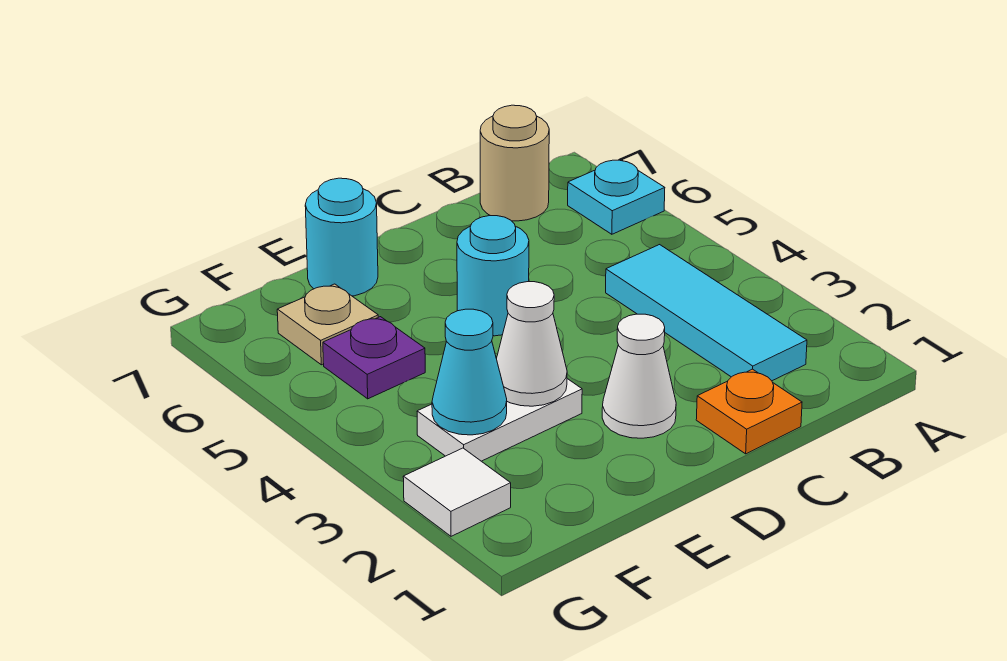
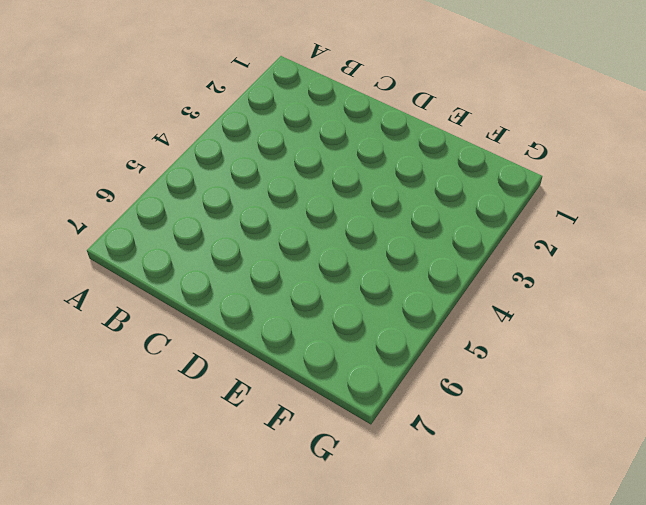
none -> cyan 1x1 plate [568,159,665,234]
none -> cyan 1x3 tile [606,245,807,381]
none -> tan 1x1 round brick [480,105,549,221]

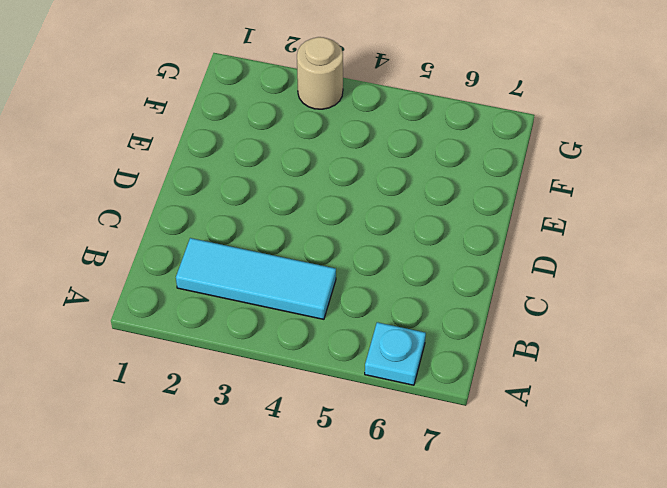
tan 1x1 round brick [297,37,343,109] -> tan 1x1 round brick moved to [480,105,549,221]
none -> orange 1x1 plate [696,369,802,454]
none -> white 1x1 cone [602,314,676,438]
none -> cyan 1x1 round brick [457,216,529,336]

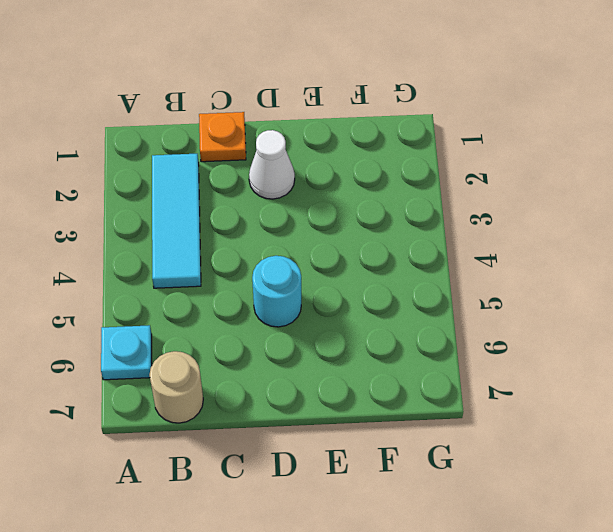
none -> white 1x2 plate [417,379,582,461]
none -> cyan 1x1 round brick [305,178,378,296]
none -> purple 1x1 plate [323,317,425,399]

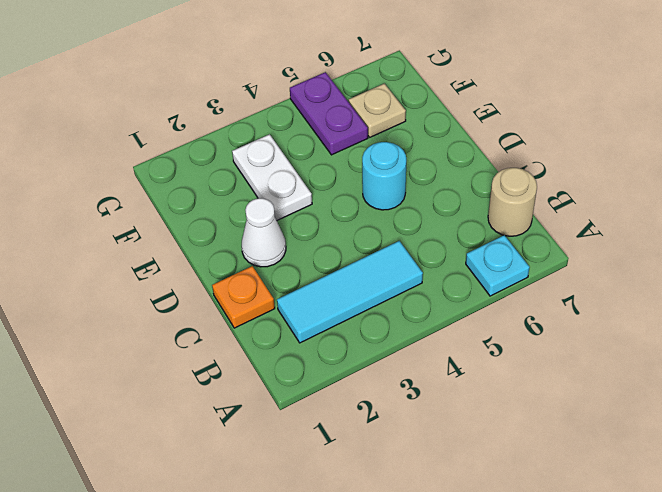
purple 1x2 plate [290,72,368,155] -> purple 1x1 plate [323,317,425,399]
none -> cyan 1x1 round brick [305,178,378,296]
none -> white 1x1 tile [403,448,511,536]
none -> white 1x1 cone [496,282,567,406]

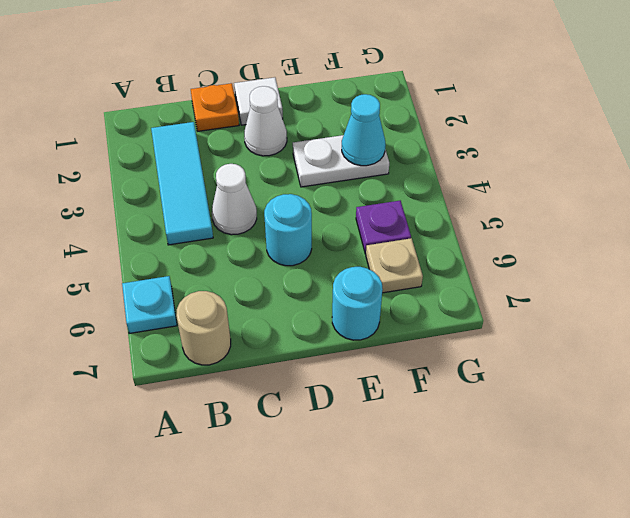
white 1x1 cone [212,164,257,235] -> white 1x1 cone moved to [496,282,567,406]
white 1x1 tile [234,77,283,125] -> white 1x1 tile moved to [403,448,511,536]

